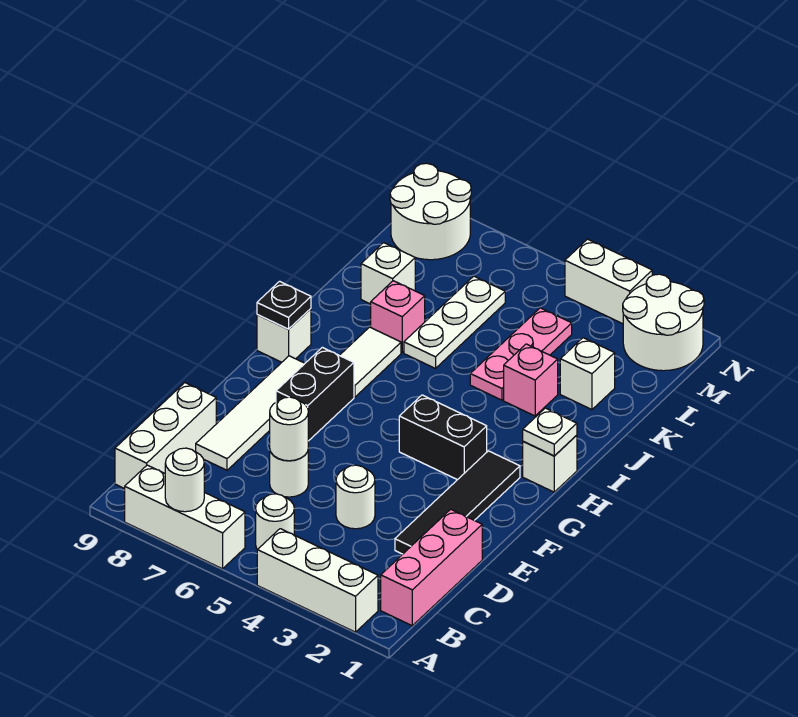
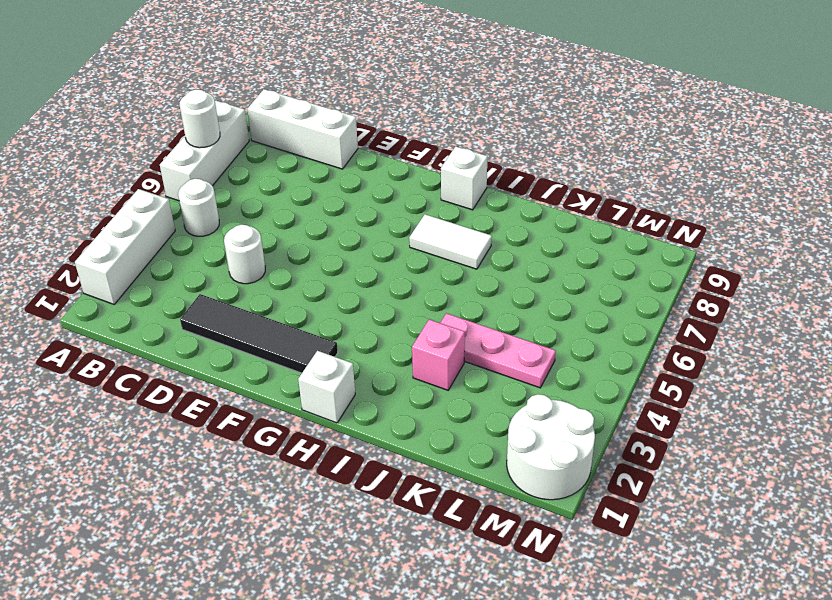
none -> pink 1x3 brick [381,509,482,626]
none -> white 1x1 round brick [270,452,308,497]
none -> white 1x4 tile [196,356,305,470]

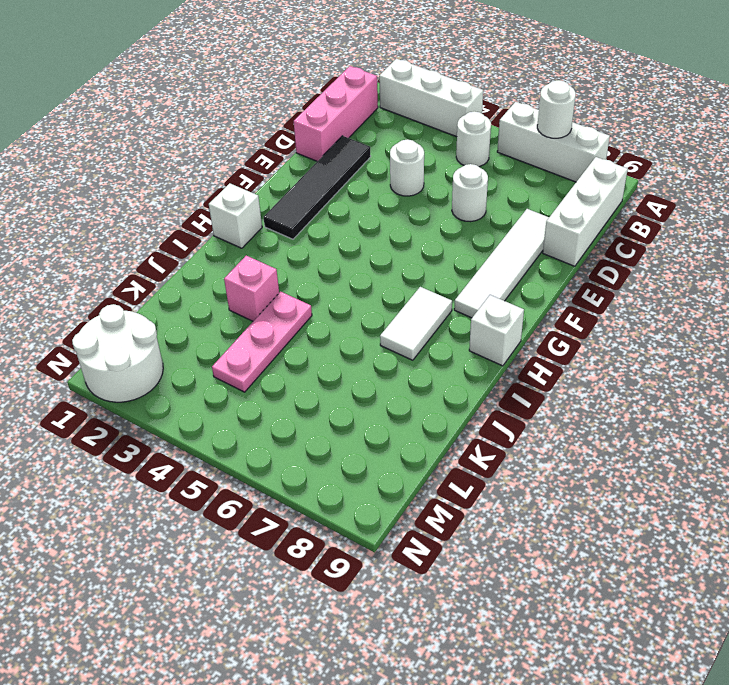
none -> black 1x2 brick [276,347,354,441]
none -> black 1x2 brick [399,395,487,480]
none -> white 1x3 plate [404,276,505,368]

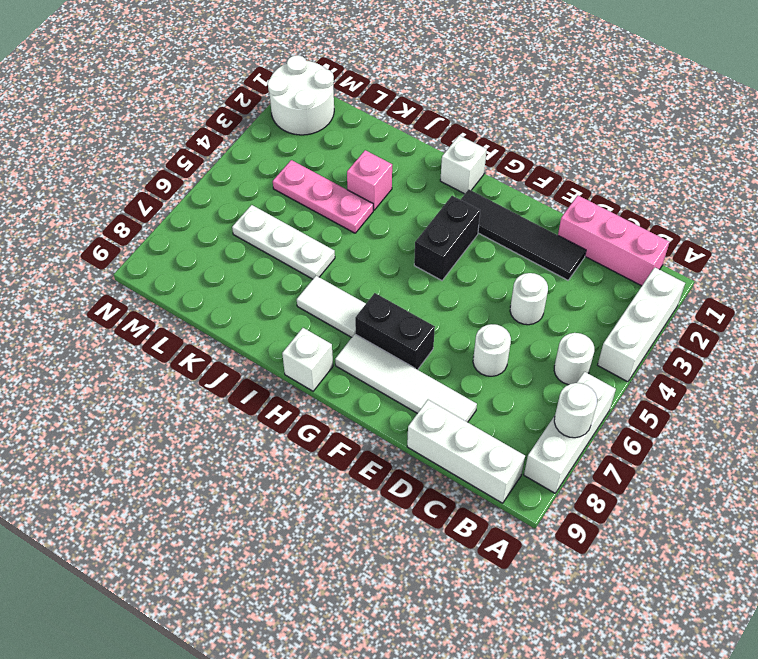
none -> pink 1x1 brick [371,281,425,352]
none -> white 1x1 brick [560,338,615,410]
none -> white 1x1 brick [361,243,415,304]

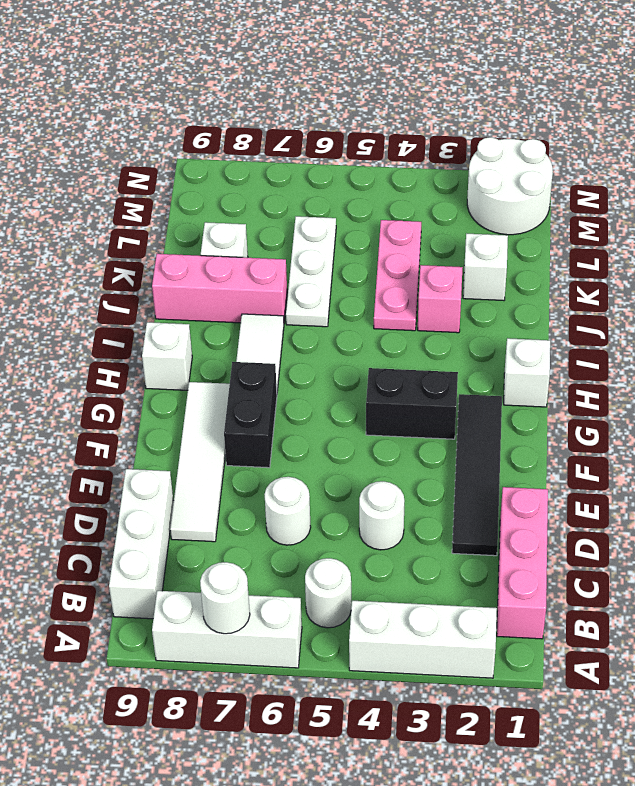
pink 1x3 brick [152,254,287,323] -> pink 1x1 brick [371,281,425,352]
none -> white 2x2 round brick [390,163,471,260]
none -> white 1x2 brick [565,239,652,324]
none -> white 1x1 round brick [270,397,308,461]

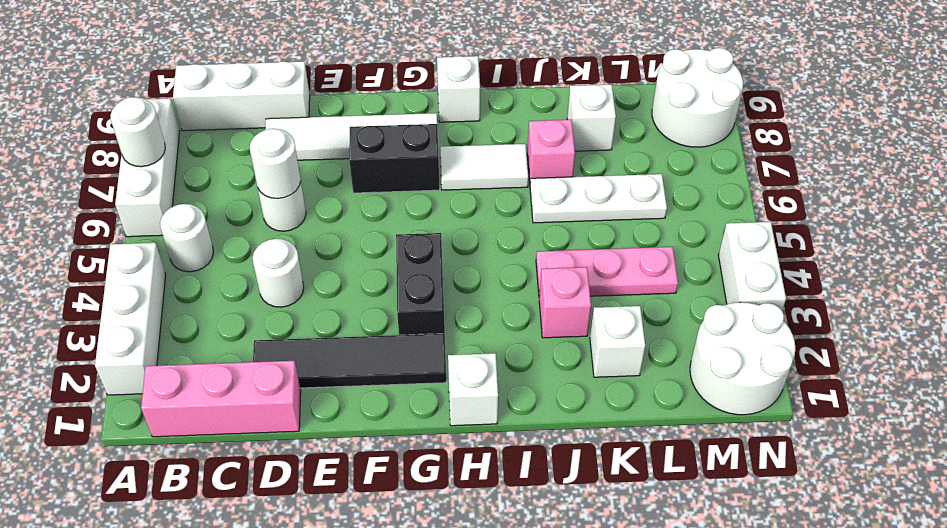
none -> white 1x1 plate [523,408,577,456]
none -> black 1x1 plate [257,281,311,329]

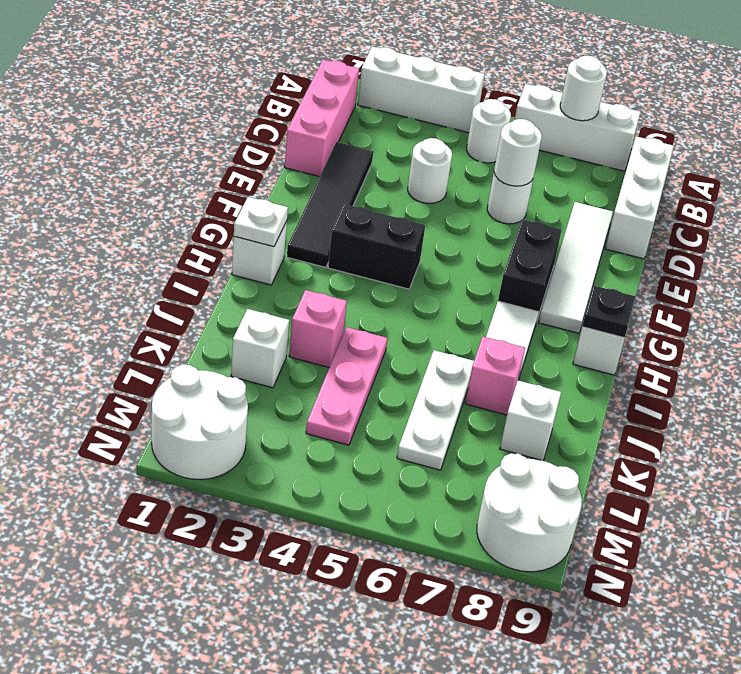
none -> white 1x2 brick [565,239,652,324]

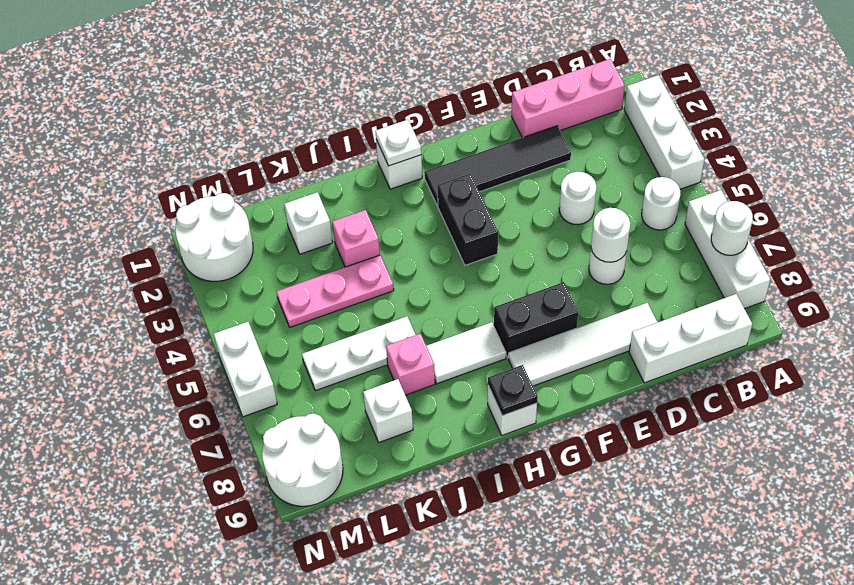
white 1x2 brick [214,322,277,417] -> white 1x2 brick moved to [565,239,652,324]

